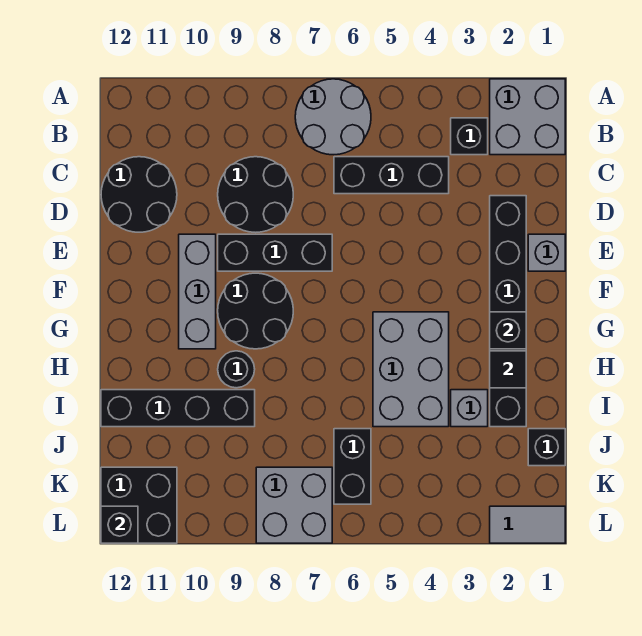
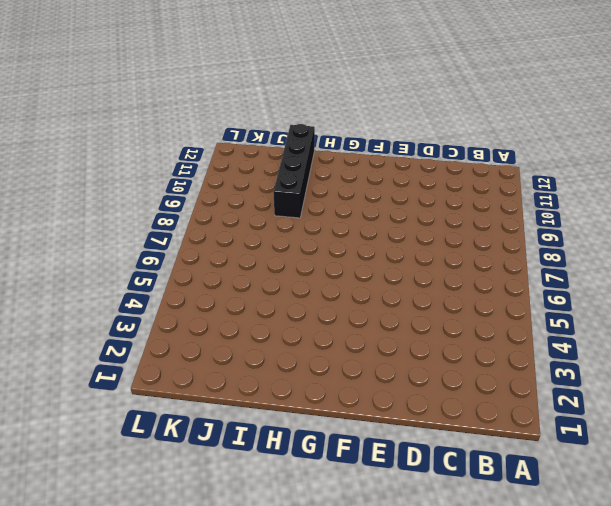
none -> grey 2x2 brick [490,79,565,155]
none -> grey 2x2 round brick [295,79,371,155]
none -> black 1x1 brick [451,118,488,155]

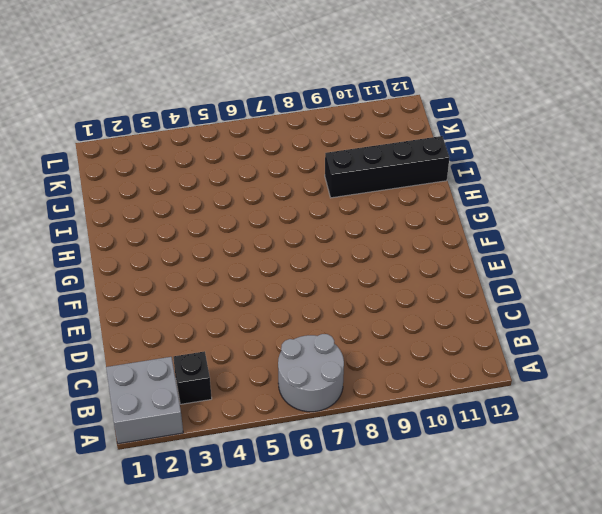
none -> black 1x3 brick [334,157,449,194]
none -> black 2x2 round brick [218,157,293,232]
none -> black 2x2 round brick [101,157,177,232]

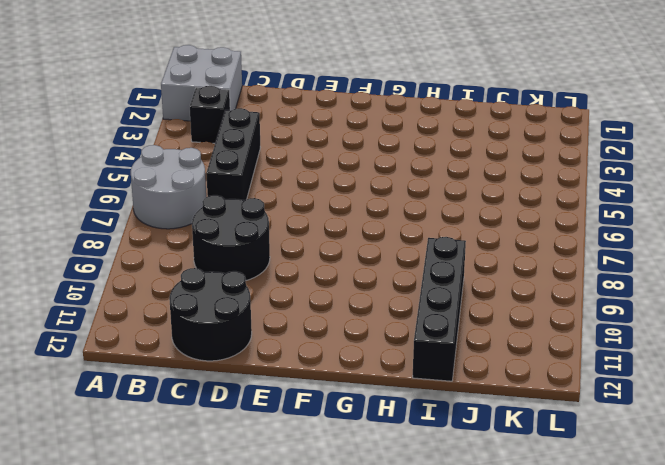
none -> black 1x6 brick [490,196,526,427]
none -> grey 1x1 brick [528,234,565,271]
none -> black 1x3 brick [218,234,332,271]

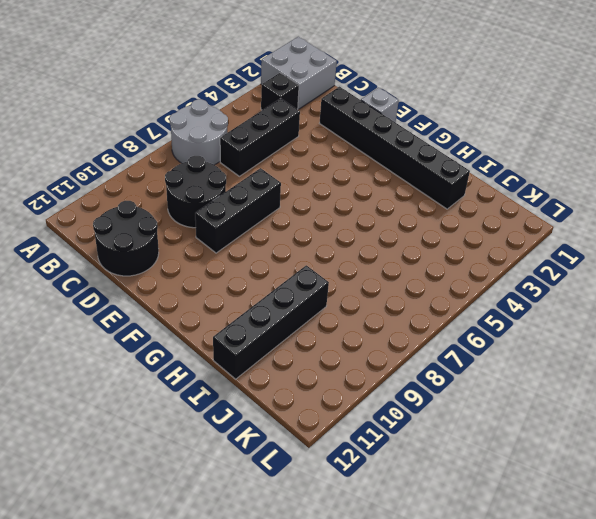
none -> grey 1x3 brick [179,234,216,349]
none -> black 2x2 round brick [218,273,293,349]
none -> grey 2x3 brick [373,312,449,427]

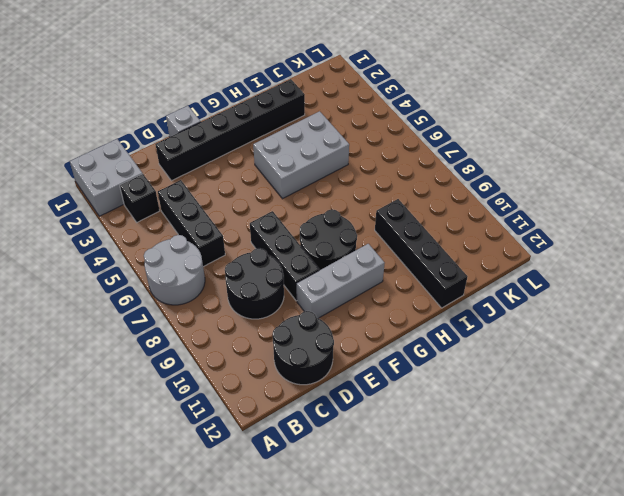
none -> black 1x1 round brick [218,351,255,388]
none -> grey 1x1 brick [451,390,488,427]
none -> black 1x1 brick [528,429,565,466]

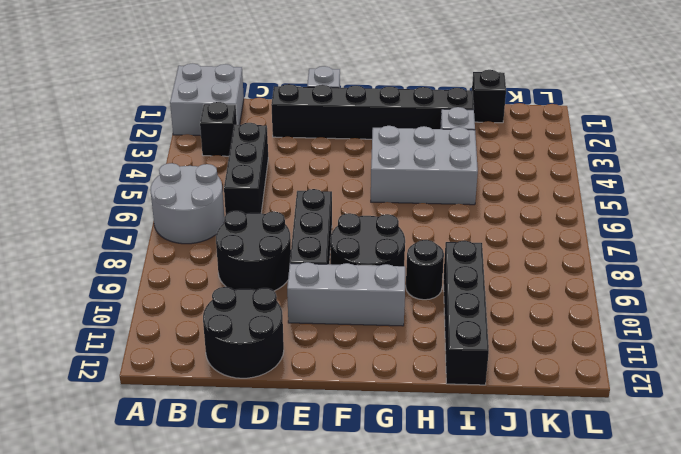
none -> black 1x2 brick [334,429,371,504]
none -> grey 2x2 brick [256,467,332,543]
none -> black 2x2 brick [101,467,177,543]

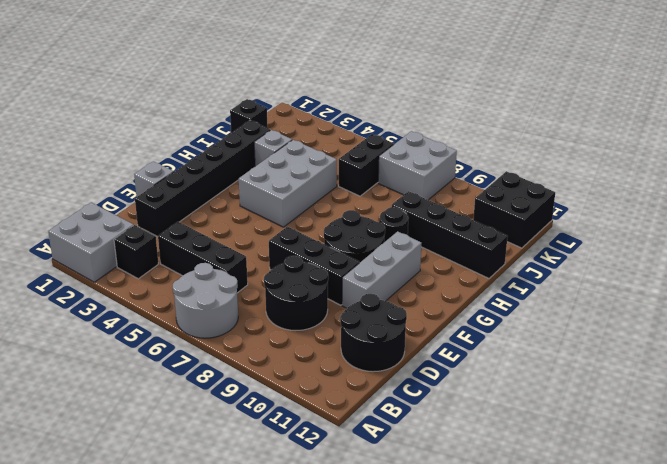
none -> grey 1x2 tile [490,506,565,543]
none -> black 1x1 brick [490,312,526,349]
none -> black 1x1 tile [490,351,526,388]

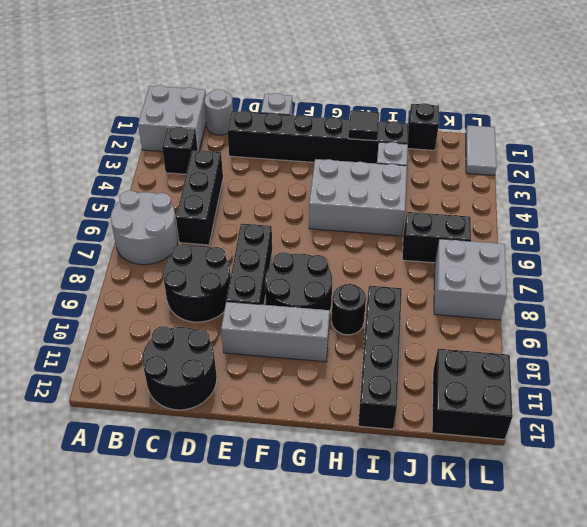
grey 1x1 round brick [205,89,233,135] -> none
none -> black 1x1 brick [490,312,526,349]
none -> black 1x1 brick [101,506,138,543]

